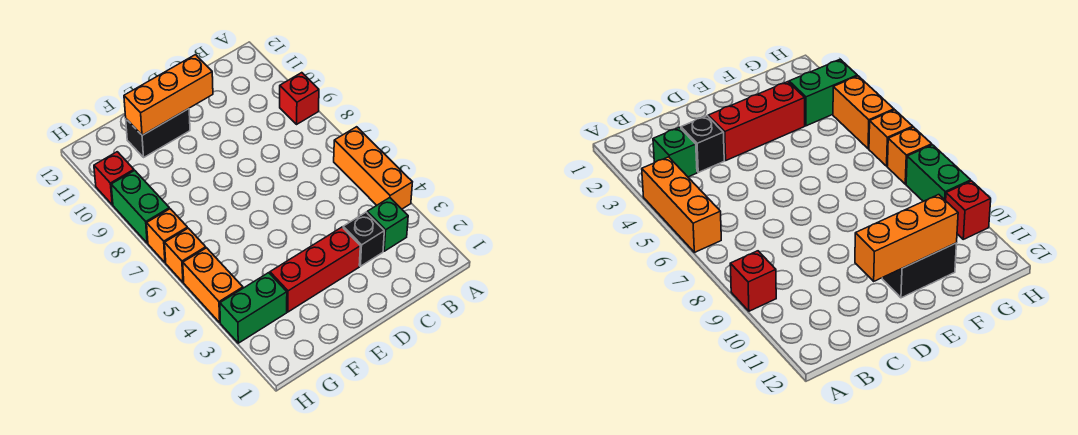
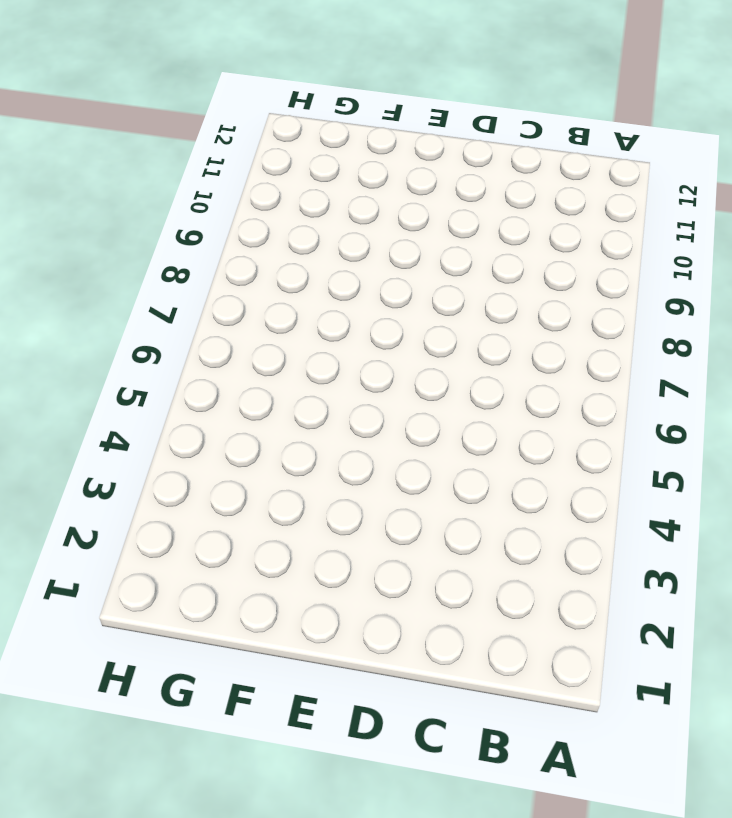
none -> orange 1x3 brick [334,127,412,209]
none -> red 1x1 brick [280,73,319,124]
none -> green 1x1 brick [367,198,408,251]

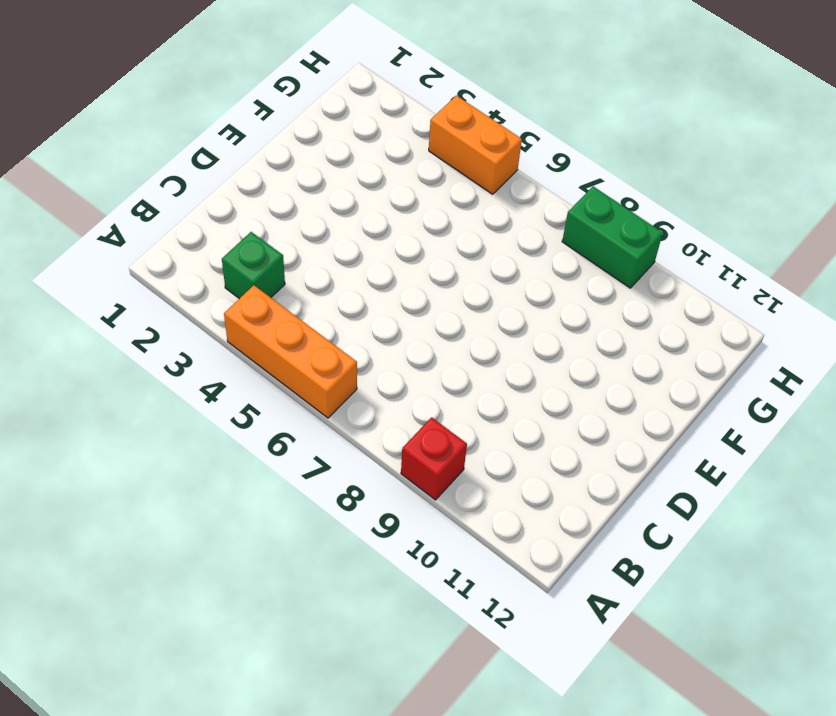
none -> black 1x1 brick [343,212,384,266]
none -> red 1x3 brick [270,227,360,312]
none -> black 1x2 brick [126,109,190,157]

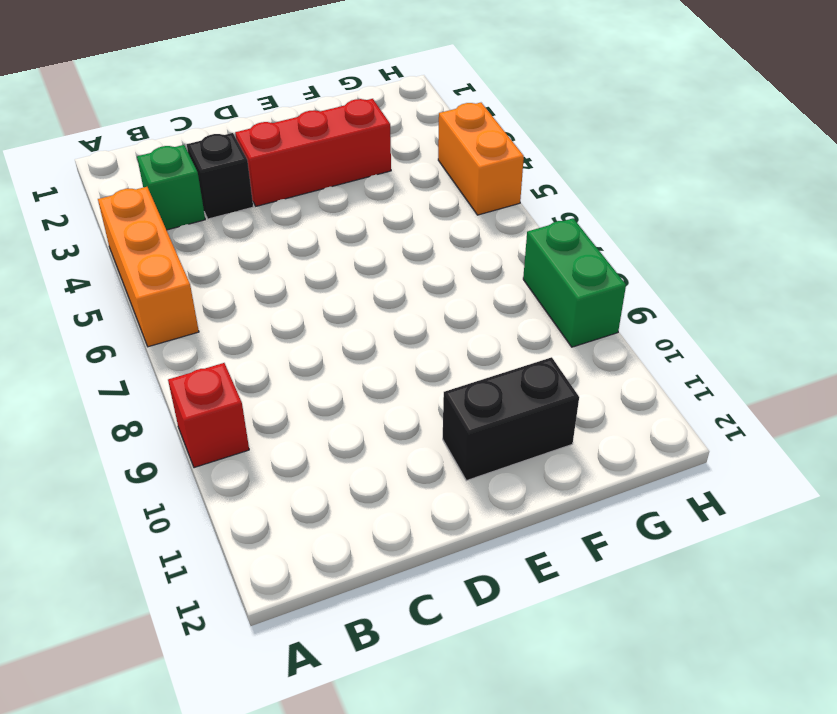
none -> green 1x2 brick [220,273,287,343]
none -> orange 1x1 brick [165,228,206,282]
none -> orange 1x1 brick [147,209,187,263]

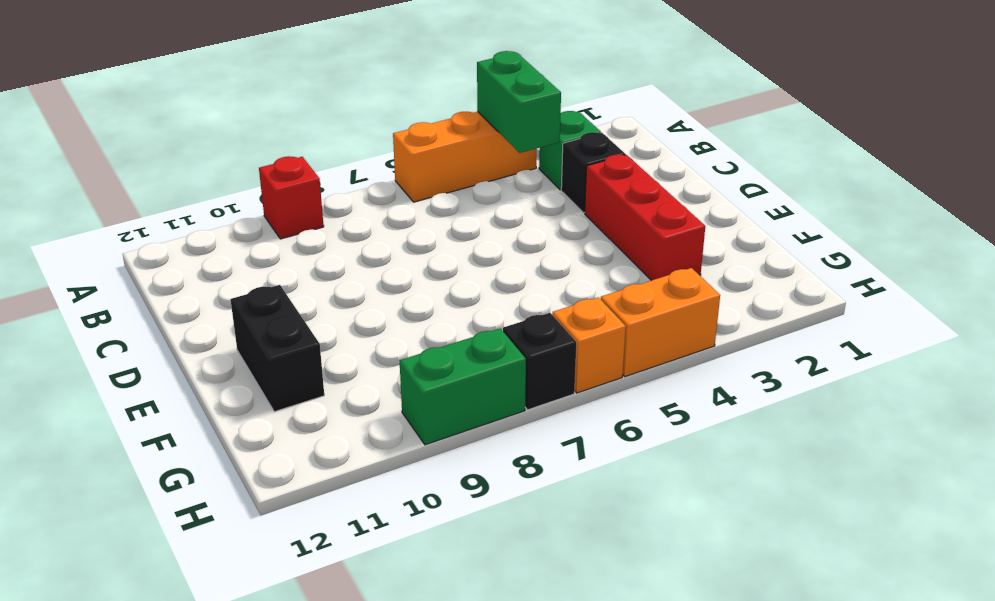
green 1x2 brick [477,51,561,153] -> green 1x2 brick moved to [220,273,287,343]
black 1x1 brick [503,313,576,410] -> orange 1x1 brick [147,209,187,263]
none -> red 1x1 brick [94,152,134,205]
none -> orange 1x3 brick [124,55,213,135]

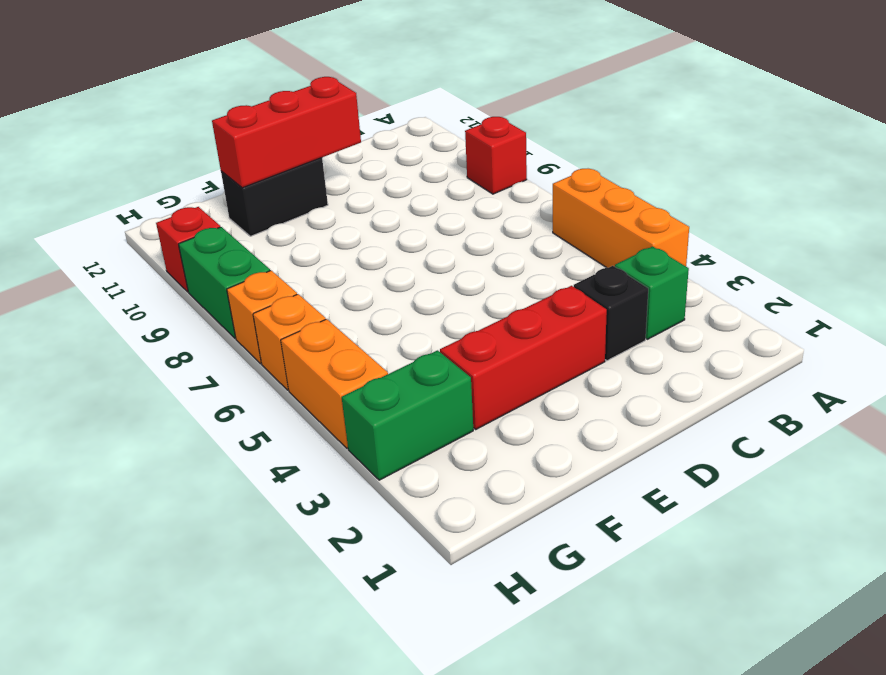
red 1x3 brick [212,77,361,188] -> orange 1x3 brick [124,55,213,135]

